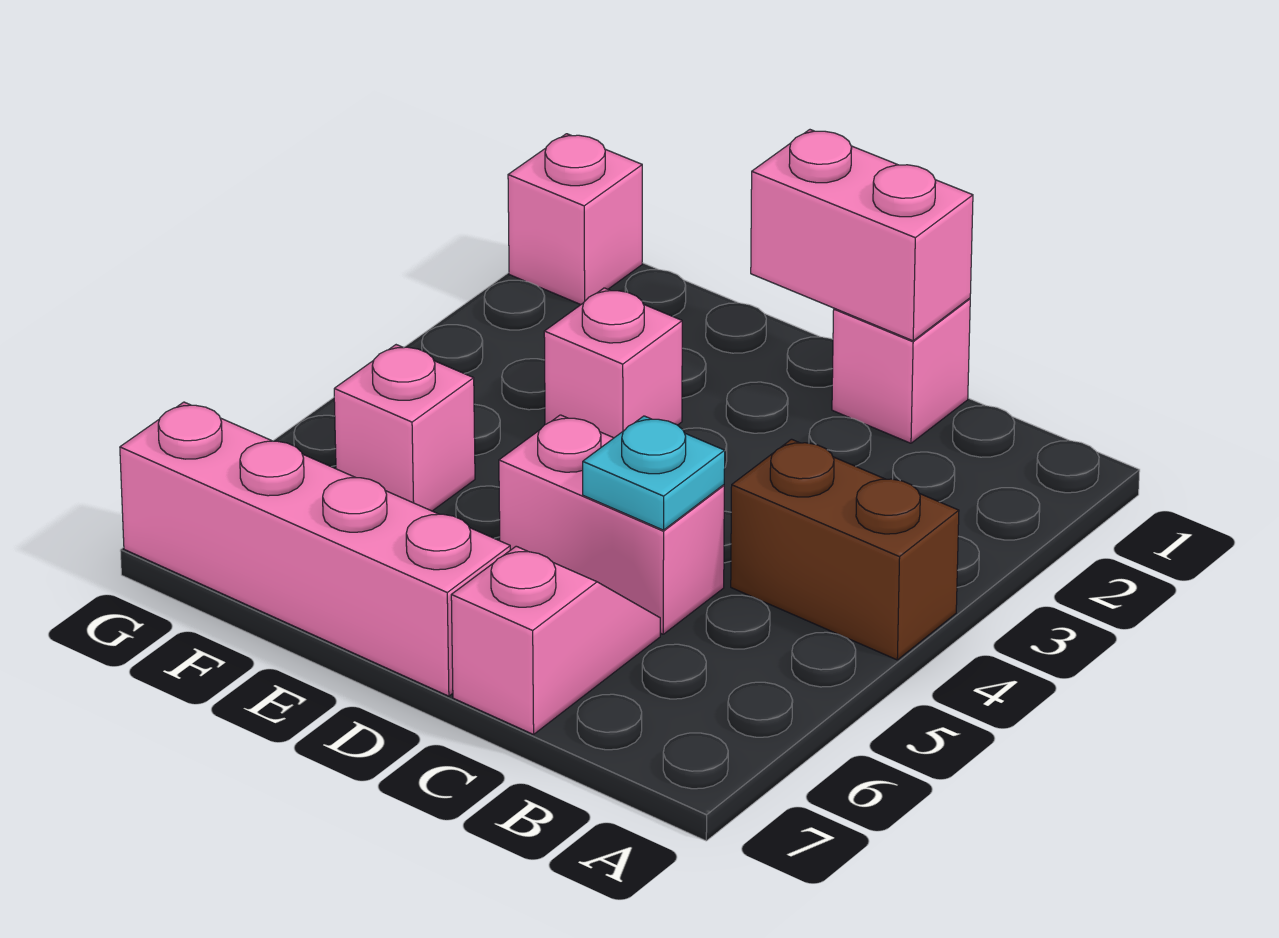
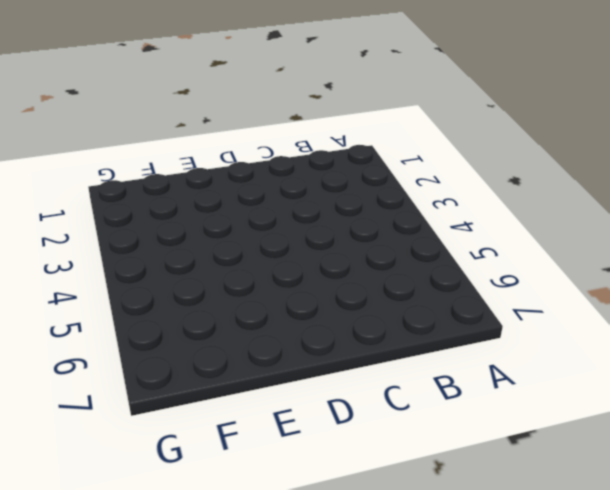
none -> brown 1x2 brick [731,439,959,660]
none -> pink 1x1 brick [832,298,970,443]

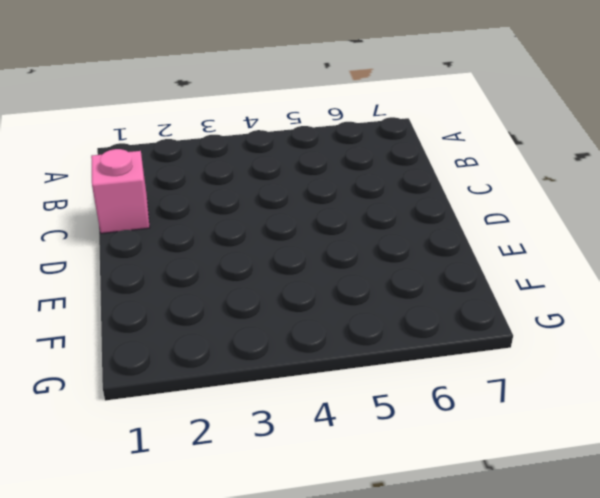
none -> brown 1x2 brick [731,439,959,660]
none -> pink 1x2 brick [499,415,724,634]

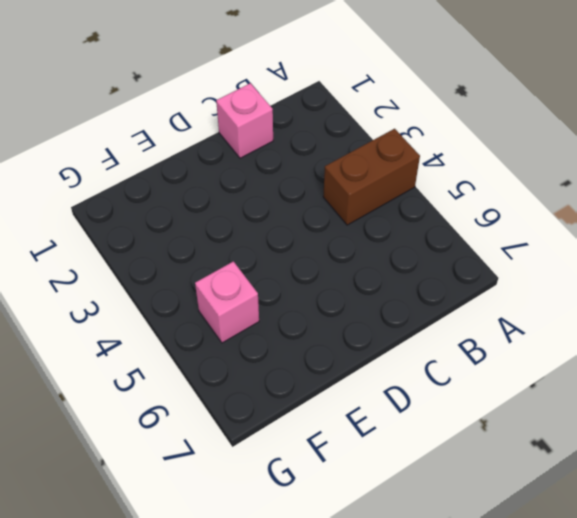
none -> pink 1x2 brick [499,415,724,634]
none -> pink 1x2 slope [451,546,660,734]

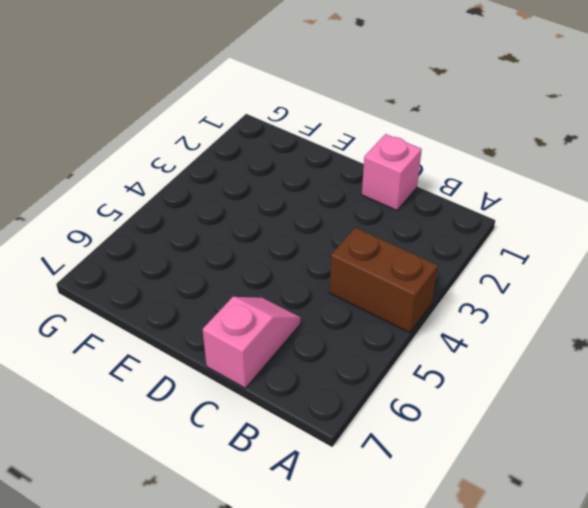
none -> pink 1x2 brick [499,415,724,634]
none -> pink 1x4 brick [120,402,510,696]

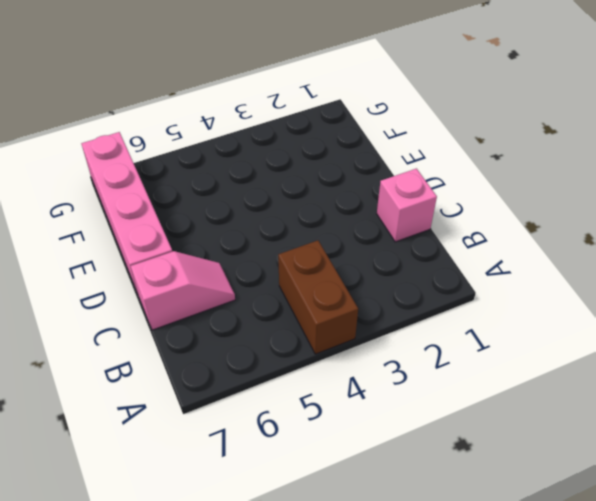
none -> pink 1x2 brick [499,415,724,634]
none -> pink 1x1 brick [544,288,682,438]

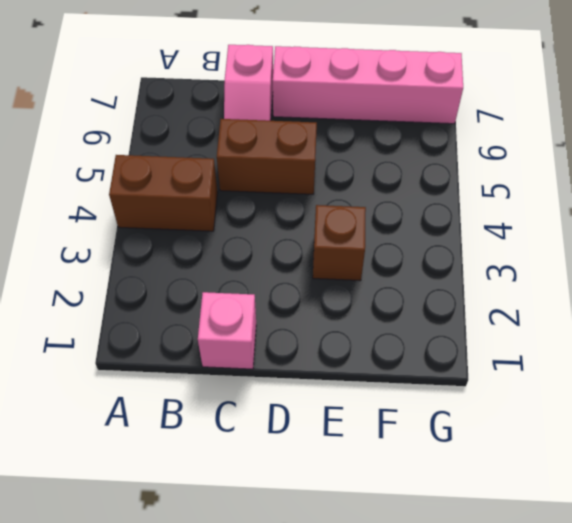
brown 1x2 brick [217,119,317,194] -> pink 1x2 brick [499,415,724,634]
brown 1x1 brick [313,205,366,281] -> pink 1x1 brick [544,288,682,438]
none -> pink 1x1 brick [334,345,475,511]
none -> pink 1x1 brick [508,134,642,305]

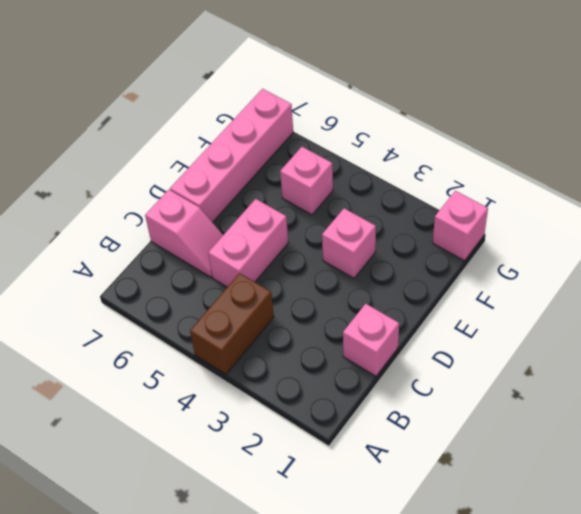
none -> pink 1x2 brick [751,130,973,341]
none -> cyan 1x1 plate [583,416,725,530]

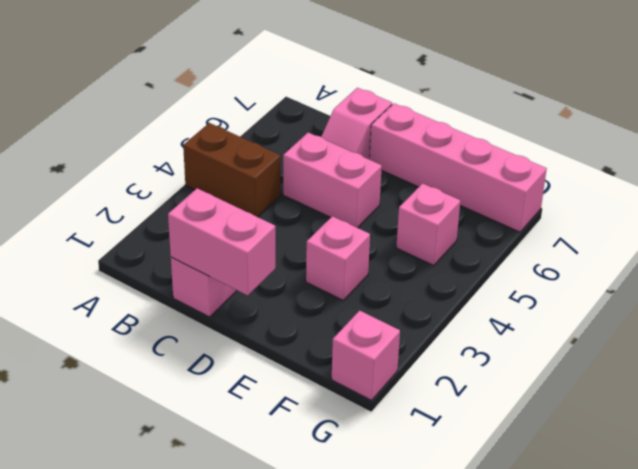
none -> cyan 1x1 plate [583,416,725,530]

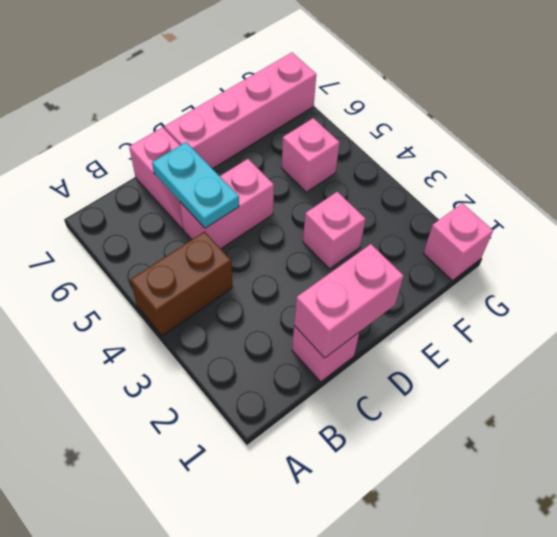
cyan 1x2 plate [152,142,239,228] -> cyan 1x1 plate [583,416,725,530]

